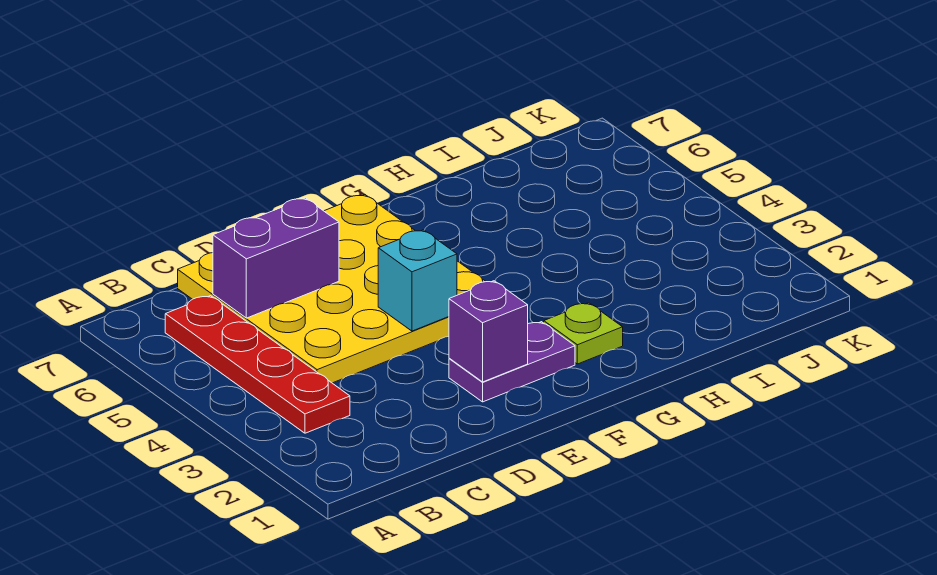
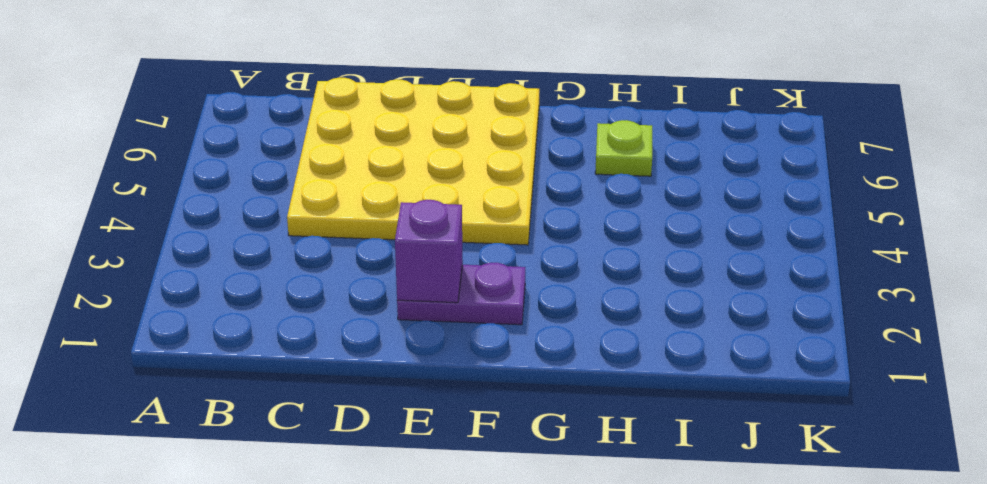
lime 1x1 plate [595,120,652,176] -> lime 1x1 plate moved to [544,303,623,364]
none -> red 1x4 plate [165,296,350,433]
none -> purple 1x2 brick [213,198,339,318]

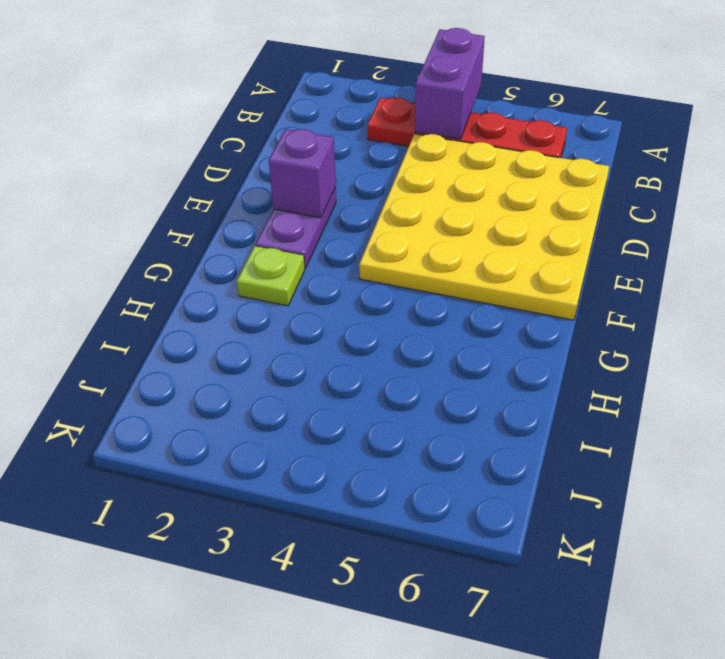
purple 1x2 brick [415,28,485,139] -> purple 1x2 brick moved to [213,198,339,318]
none -> cyan 1x1 brick [378,230,457,331]

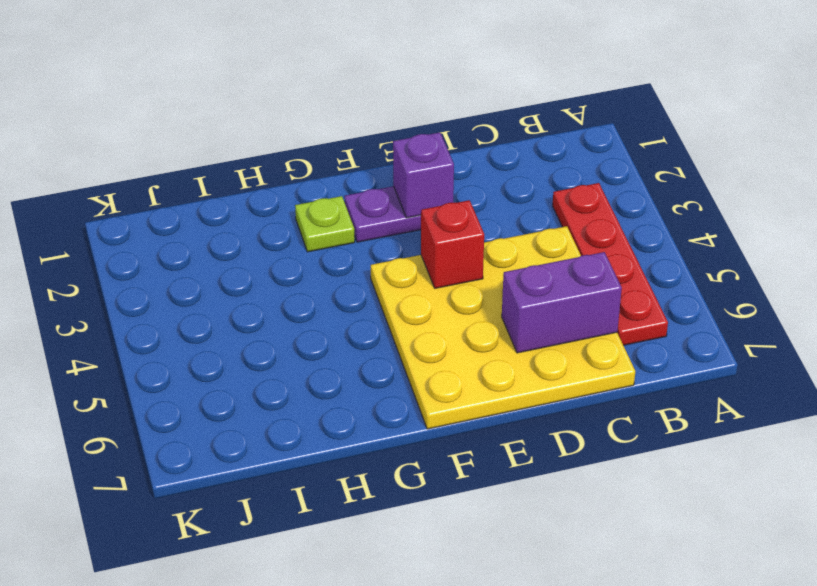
red 1x1 brick [421,200,484,288] -> cyan 1x1 brick [378,230,457,331]

